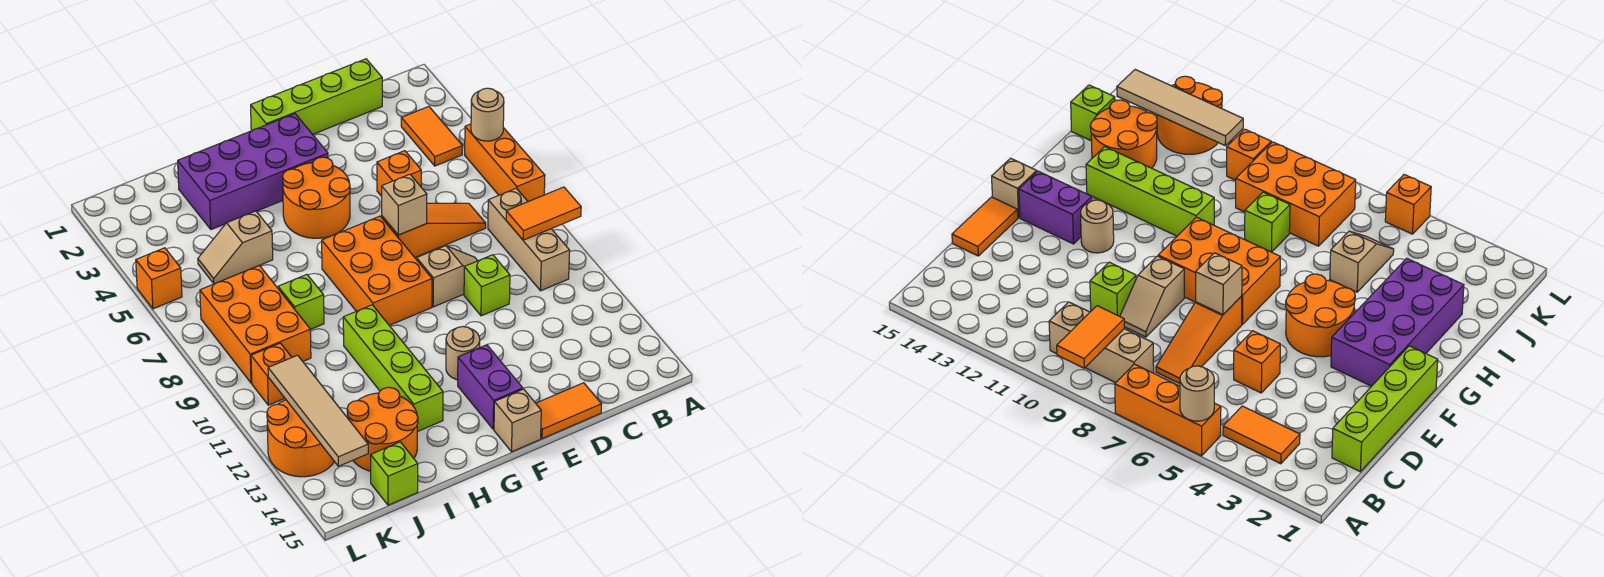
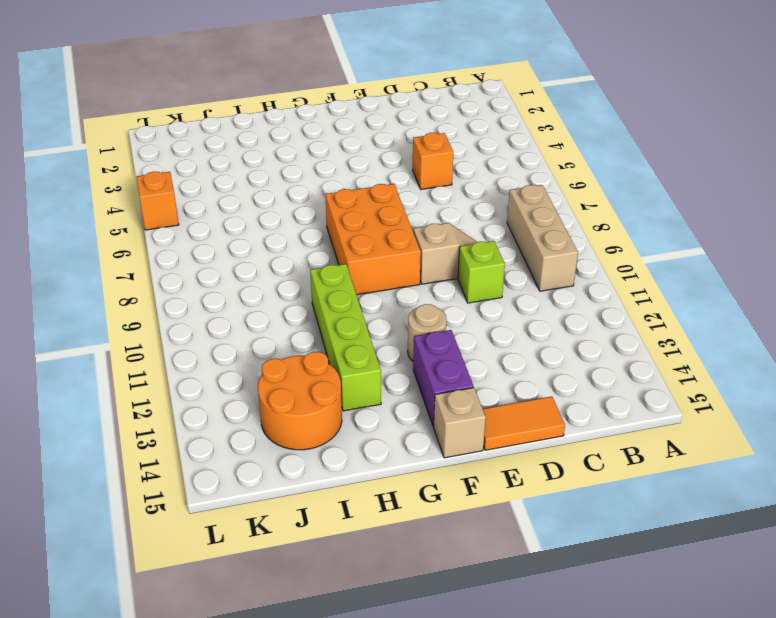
none -> orange 1x3 brick [465,124,545,202]
none -> orange 1x2 tile [401,107,463,166]
none -> lime 1x4 brick [251,59,382,134]

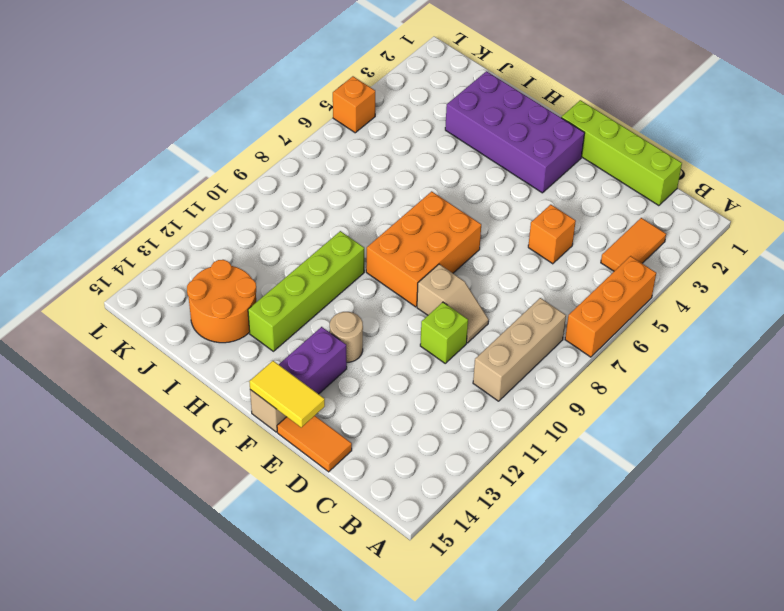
yellow 1x2 tile [249,361,325,427] -> none
none -> orange 1x3 slope [382,203,486,257]
none -> orange 2x2 round brick [283,157,350,238]
none -> tan 1x2 slope [198,211,273,284]

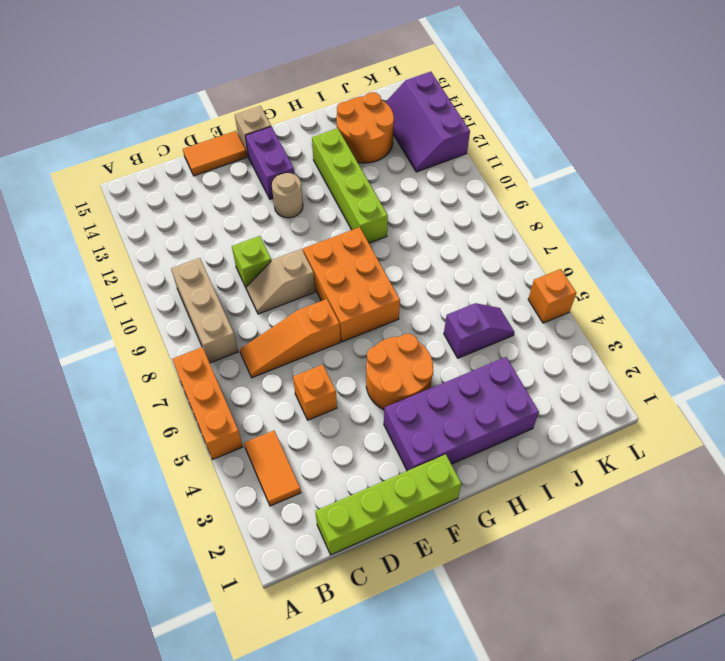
purple 1x2 slope [444,303,514,358] -> tan 1x2 slope [198,211,273,284]
purple 2x3 slope [385,72,470,172] -> orange 2x2 round brick [267,400,335,477]
none -> lime 1x1 brick [278,275,324,329]
none -> orange 2x3 brick [200,265,311,383]
none -> lime 1x1 brick [371,442,418,505]

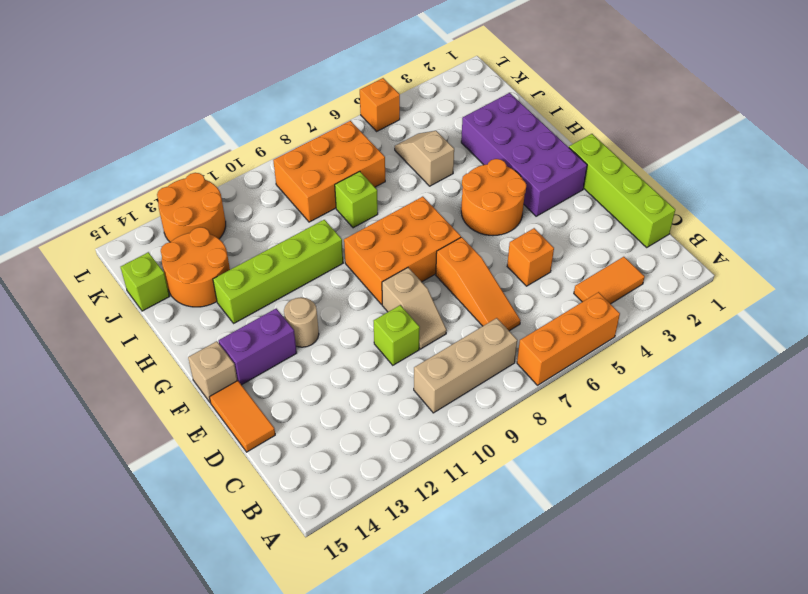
none -> orange 1x1 brick [251,343,292,405]
none -> tan 1x1 round brick [471,88,504,141]
none -> orange 1x2 tile [506,187,581,240]

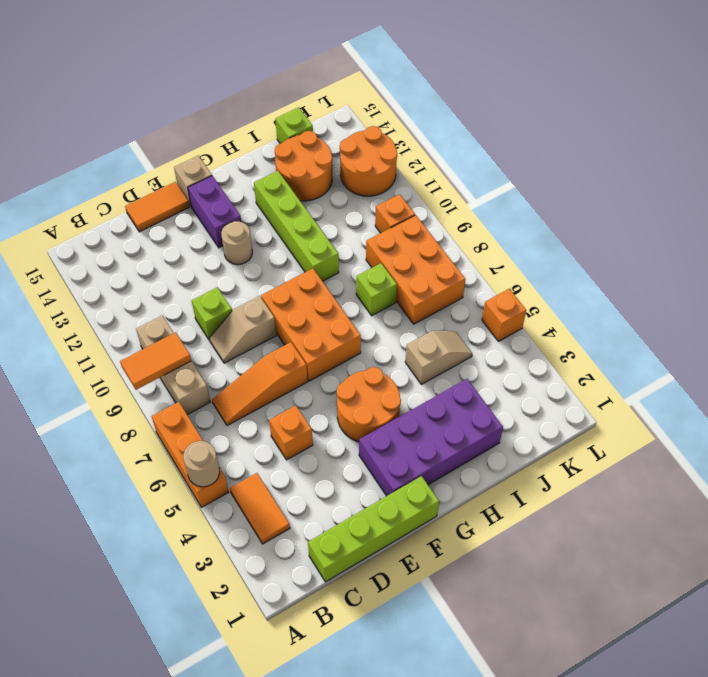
none -> tan 1x1 brick [382,174,427,235]
none -> tan 1x4 tile [268,355,368,466]

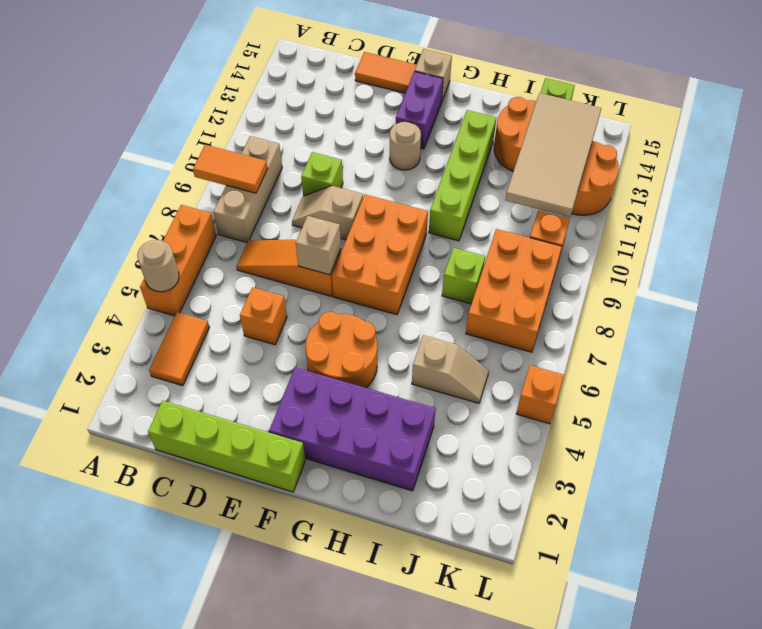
tan 2x4 tile [505,93,601,217] -> tan 1x4 tile [268,355,368,466]

